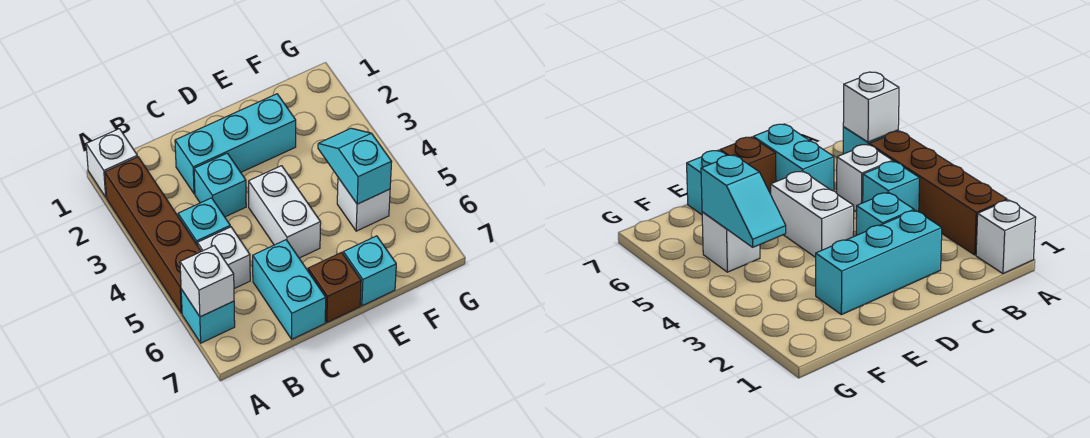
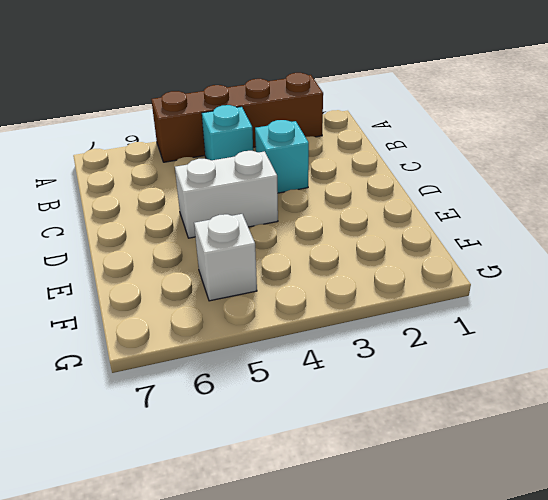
none -> white 1x1 brick [86,129,137,197]
none -> cyan 1x1 brick [181,289,235,343]
none -> white 1x1 brick [197,227,250,289]

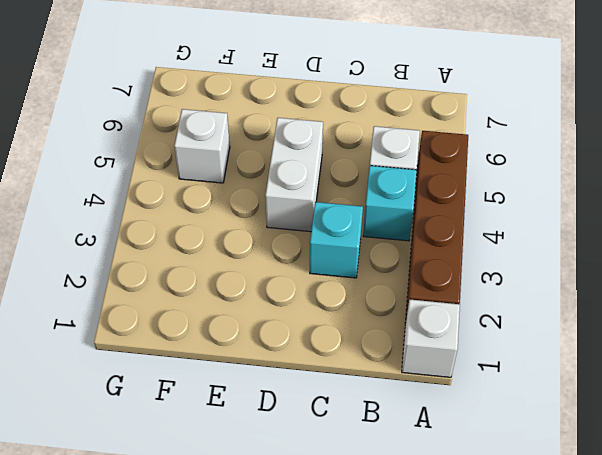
none -> cyan 1x1 brick [181,289,235,343]
none -> cyan 1x3 brick [175,94,296,194]
none -> cyan 1x2 brick [253,240,326,339]

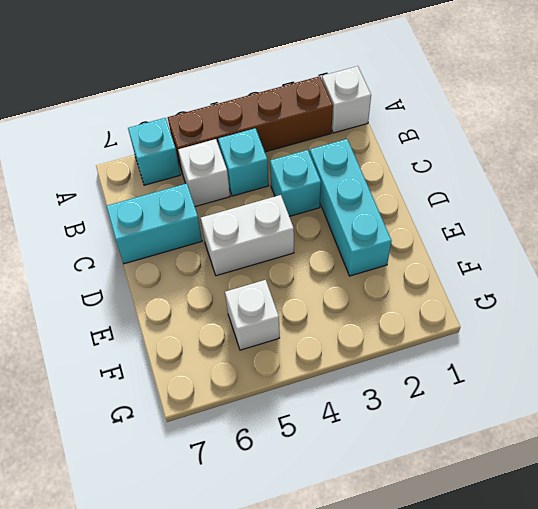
none -> brown 1x1 brick [308,252,361,322]
none -> cyan 1x1 brick [343,236,396,306]
none -> white 1x1 brick [180,246,234,317]

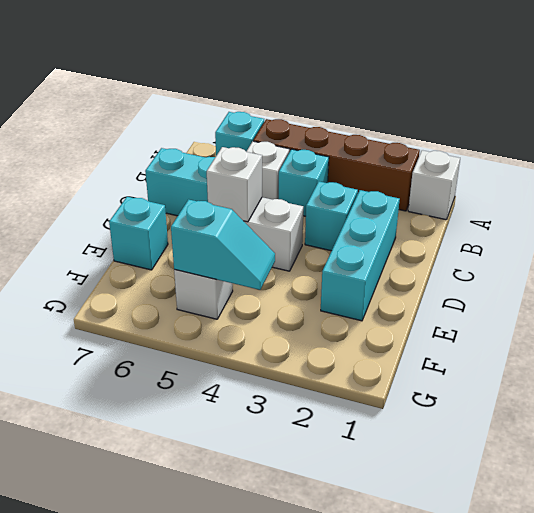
white 1x1 brick [207,147,262,222] -> white 1x1 brick moved to [180,246,234,317]
none -> brown 1x1 brick [308,252,361,322]

